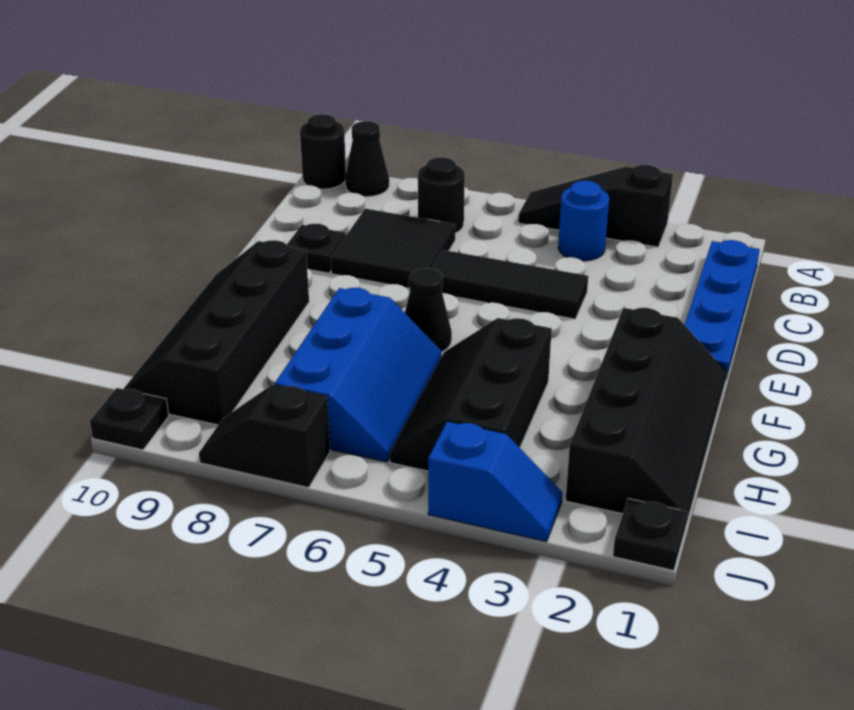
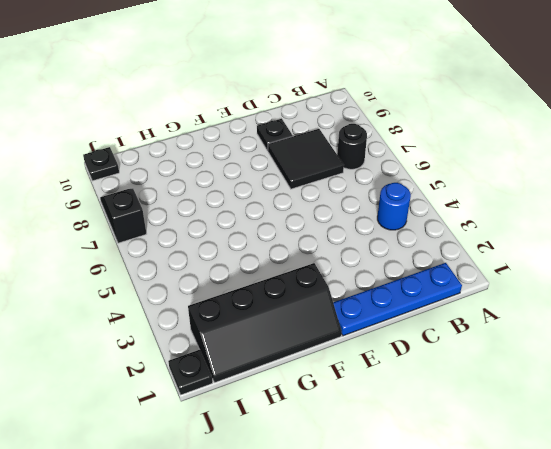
none -> black 1x3 slope [518,165,673,247]
none -> black 1x1 cone [345,121,389,197]
none -> black 1x1 round brick [300,114,346,189]

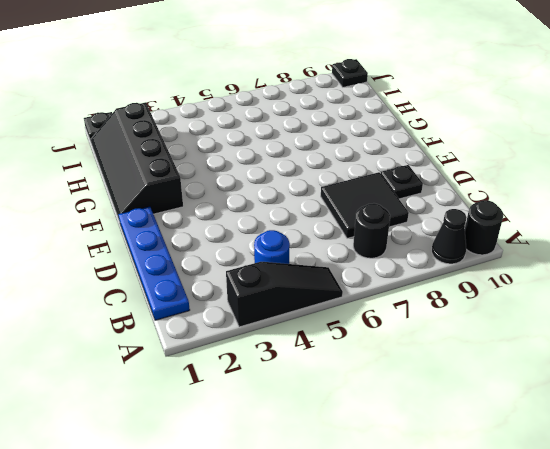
none -> black 1x3 tile [432,250,588,319]
none -> black 1x1 cone [405,268,452,352]
none -> black 2x4 slope [124,240,309,425]

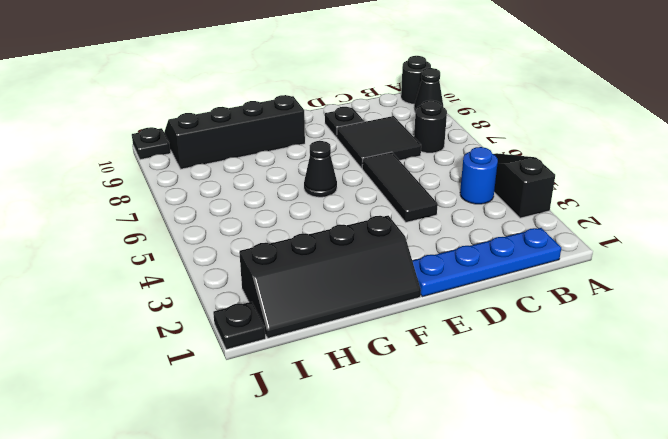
none -> black 2x3 slope [390,318,552,471]
none -> blue 2x3 slope [275,288,442,462]
none -> blue 1x2 slope [428,421,562,542]

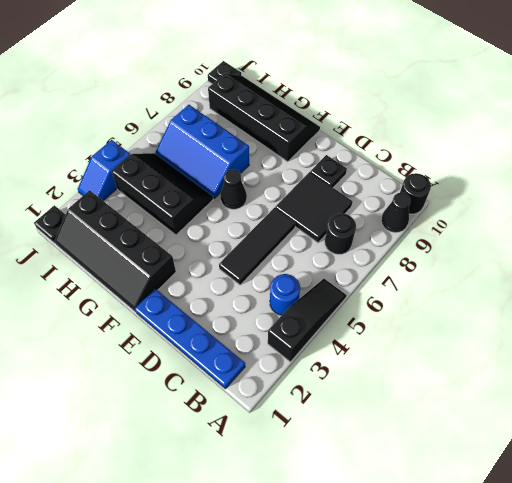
none -> black 1x2 slope [199,385,330,488]

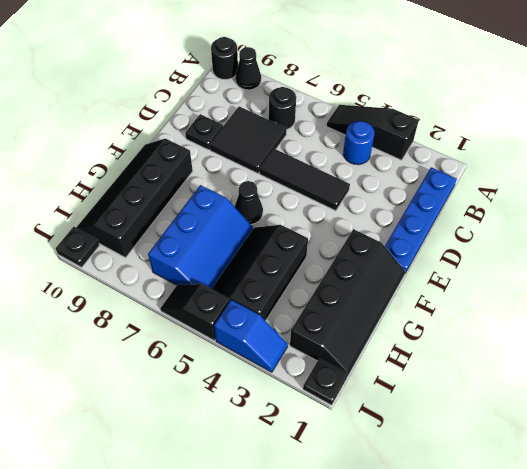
black 1x2 slope [160,284,230,341] -> black 1x2 slope moved to [199,385,330,488]

